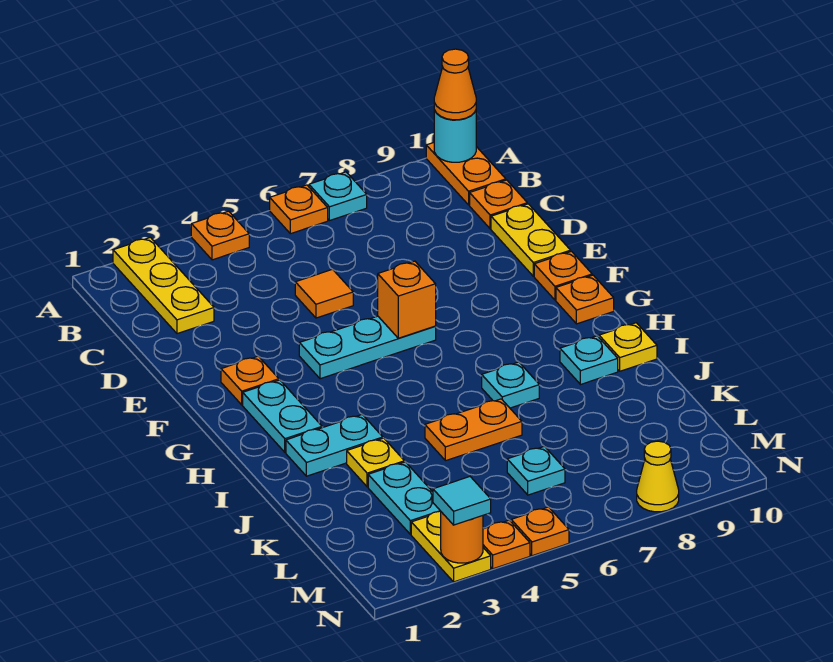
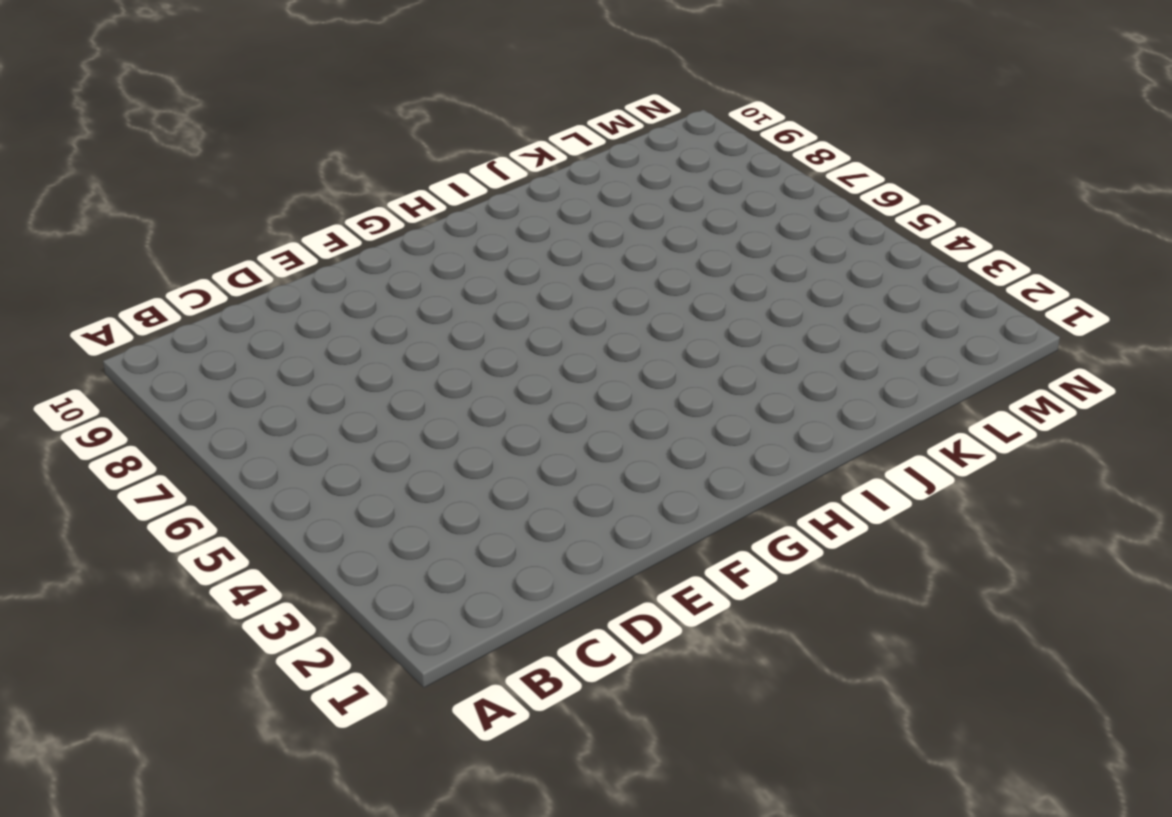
none -> yellow 1x3 plate [113,237,214,334]
none -> orange 1x1 plate [191,211,249,260]
none -> orange 1x1 plate [270,185,328,234]
none -> cyan 1x1 plate [309,172,367,221]

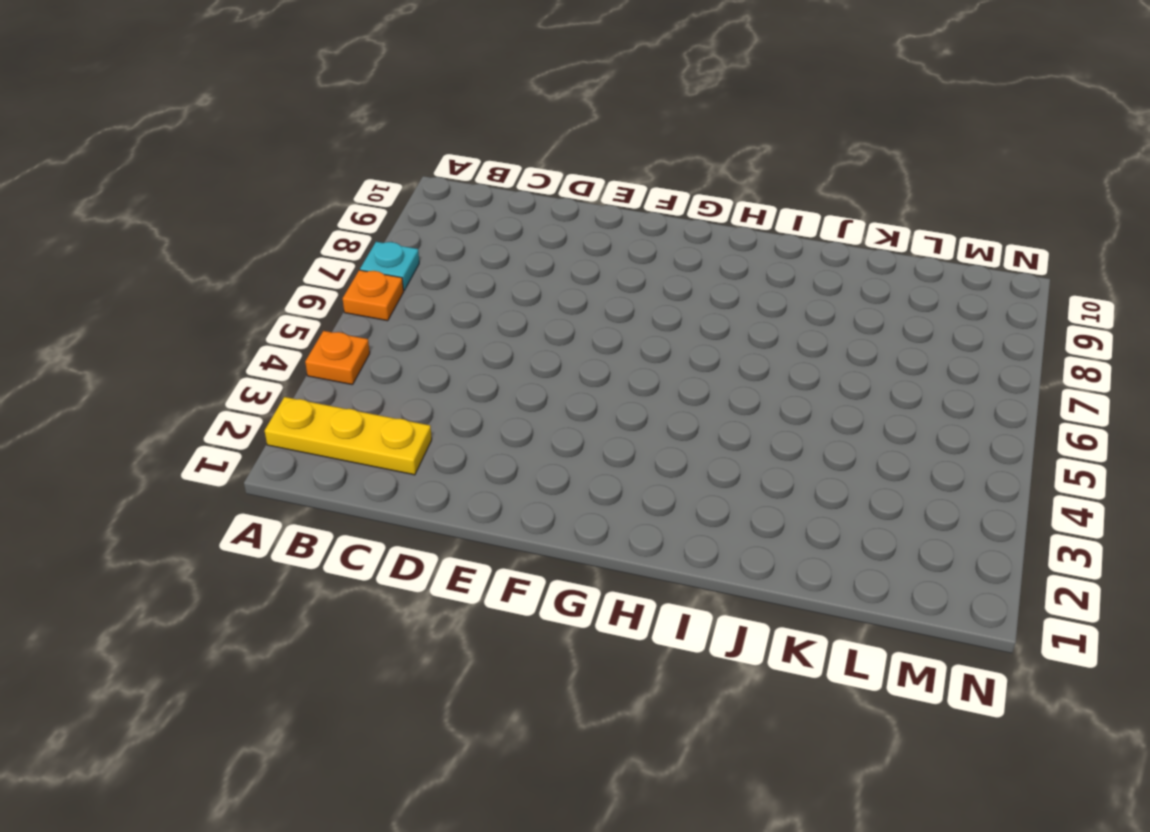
none -> orange 1x2 plate [426,143,506,205]
none -> orange 1x1 plate [470,180,527,229]
none -> orange 1x1 tile [295,269,353,318]
none -> yellow 1x2 plate [491,204,571,276]

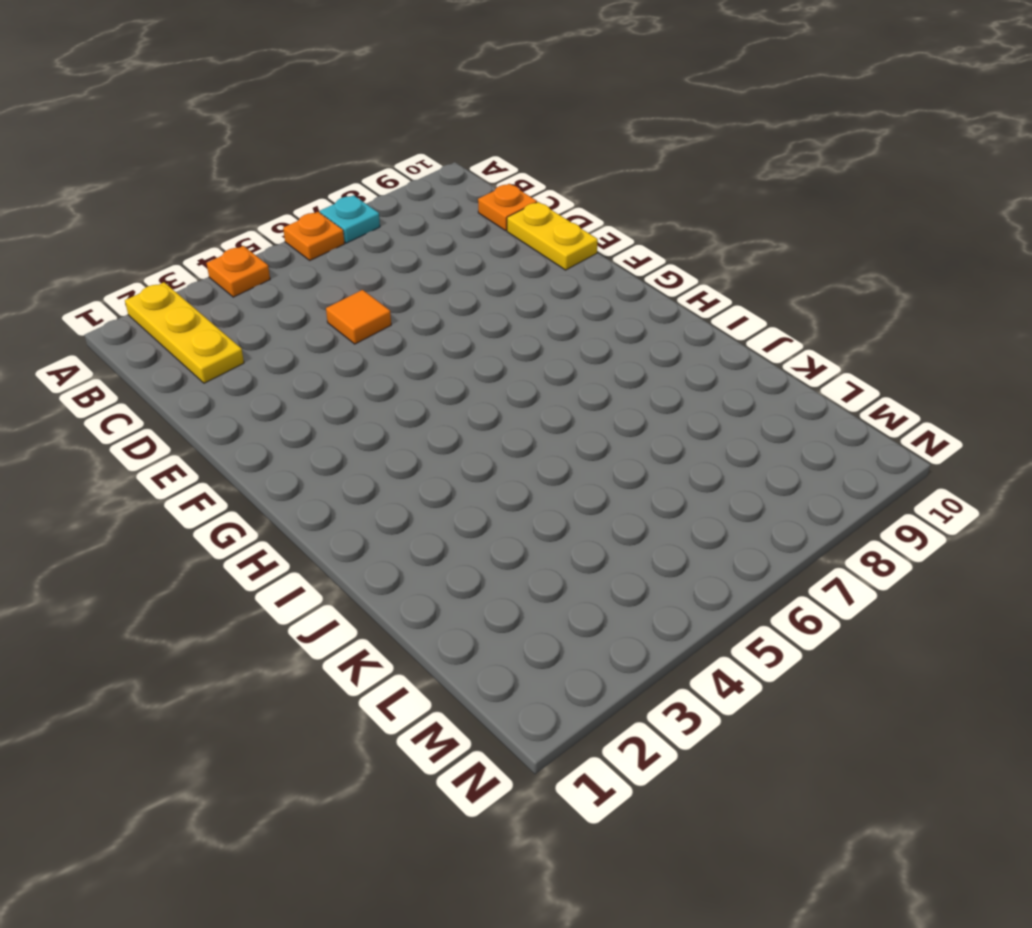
none -> orange 1x2 plate [426,143,506,205]
none -> orange 1x1 plate [221,356,279,405]
none -> cyan 1x3 plate [299,316,436,379]
none -> orange 1x1 plate [534,251,592,300]

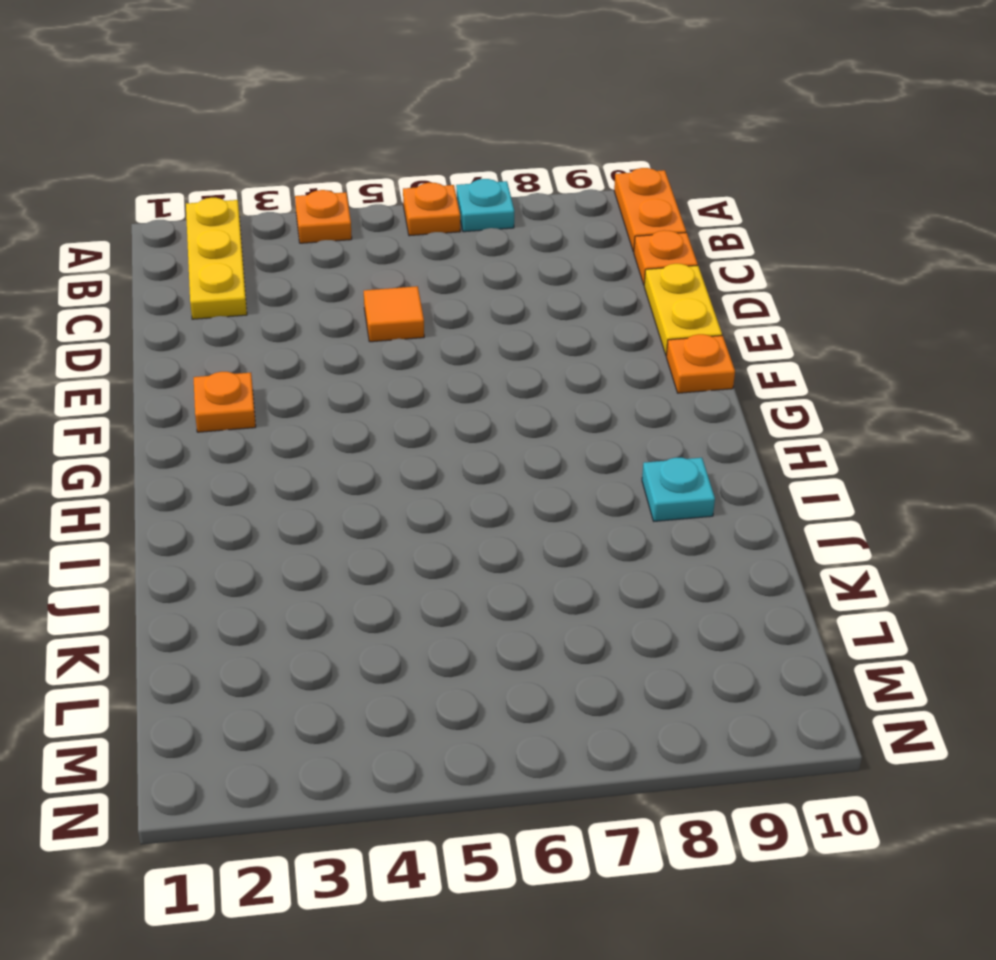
none -> cyan 1x3 plate [299,316,436,379]
none -> cyan 1x2 plate [243,380,322,452]
none -> orange 1x1 plate [556,275,614,324]
none -> cyan 1x2 plate [286,415,383,476]

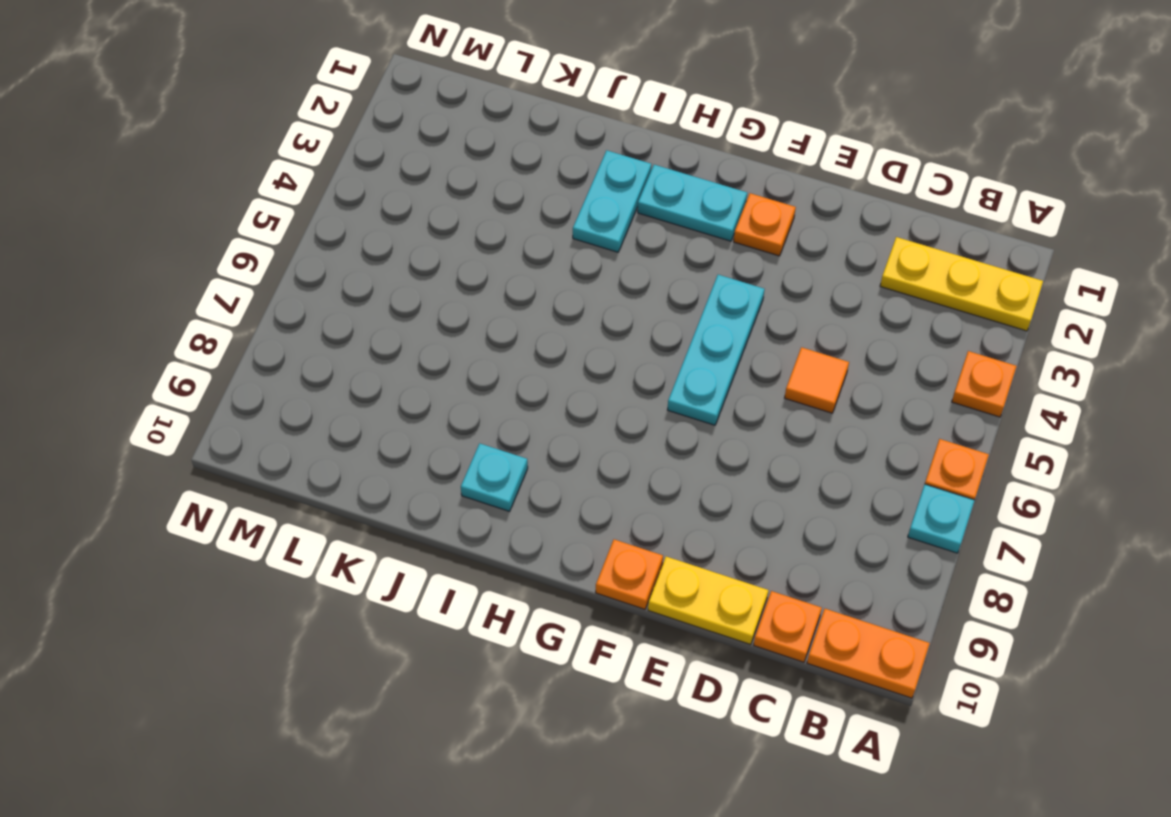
none -> orange 1x1 plate [556,275,614,324]
none -> cyan 1x1 plate [482,362,539,408]
none -> yellow 1x1 plate [599,323,657,371]
none -> yellow 1x1 plate [347,438,404,487]

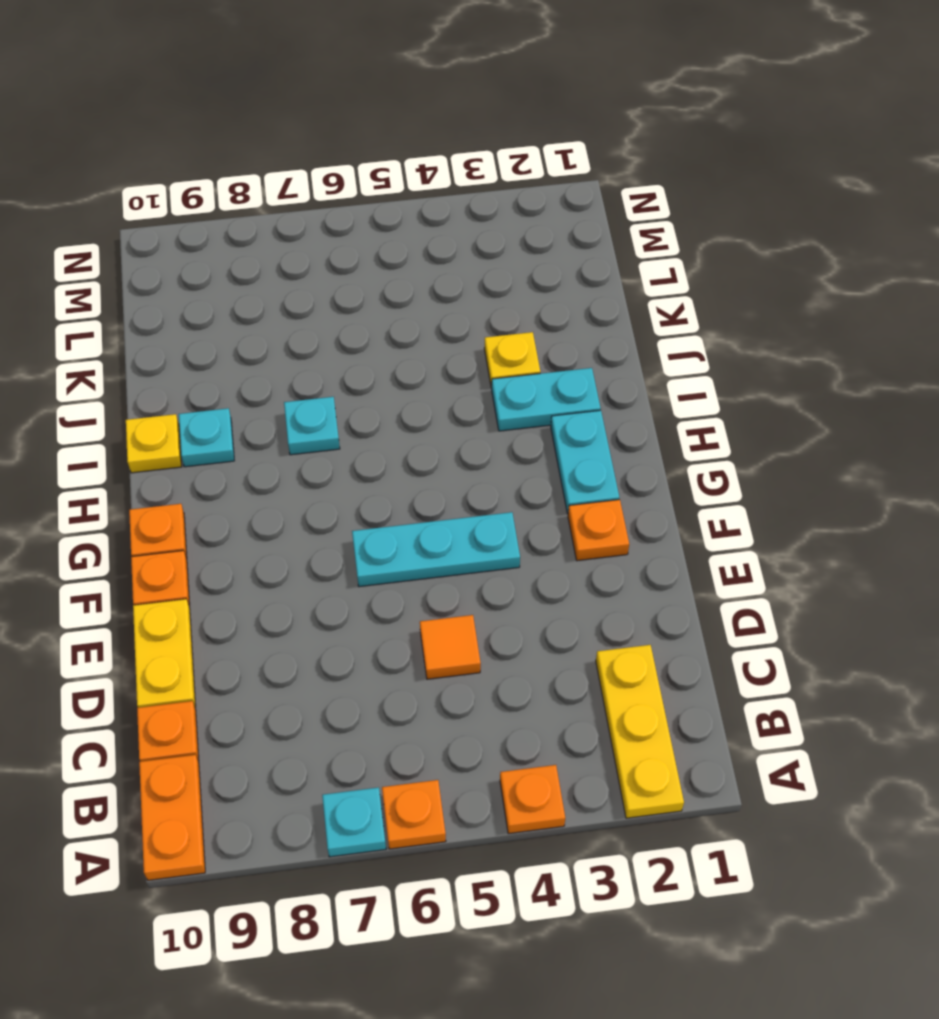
none -> orange 1x2 plate [425,399,522,461]
none -> cyan 1x2 plate [368,462,440,534]
none -> cyan 1x1 plate [507,446,565,495]
none -> yellow 1x2 plate [411,511,491,582]

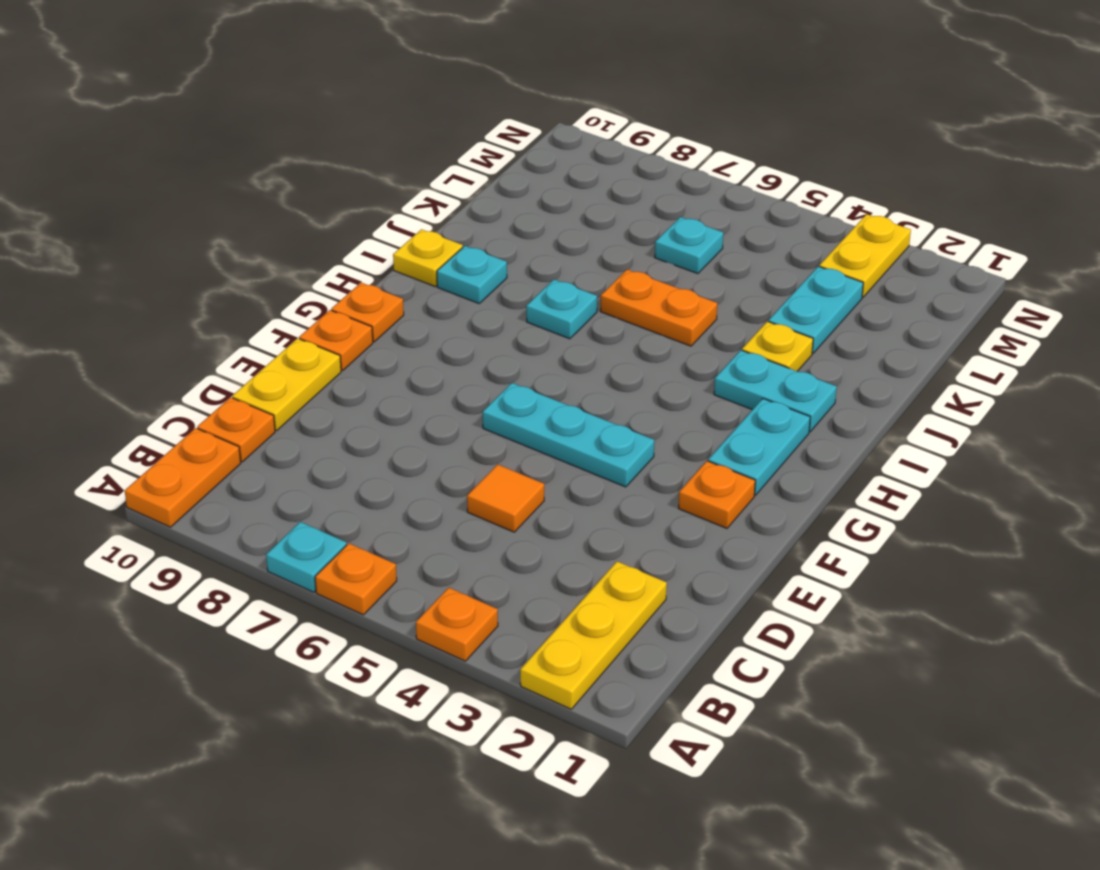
none -> orange 1x1 plate [483,520,530,569]
none -> orange 1x1 plate [511,507,569,556]
none -> yellow 1x1 cone [637,441,679,512]
none -> cyan 1x1 round brick [434,110,476,162]

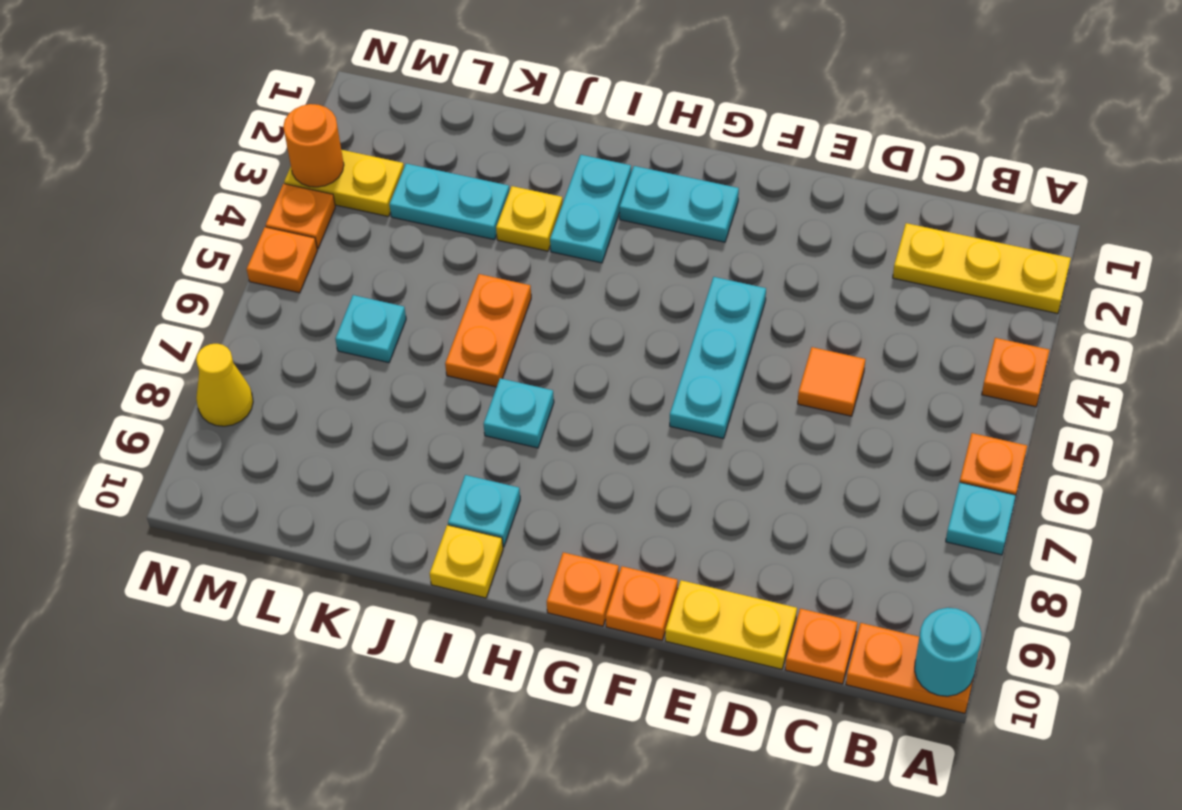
none -> orange 1x1 plate [221,356,279,405]
none -> orange 1x1 brick [378,261,436,338]
none -> orange 1x1 cone [434,49,476,120]
none -> cyan 1x1 tile [433,477,491,525]

